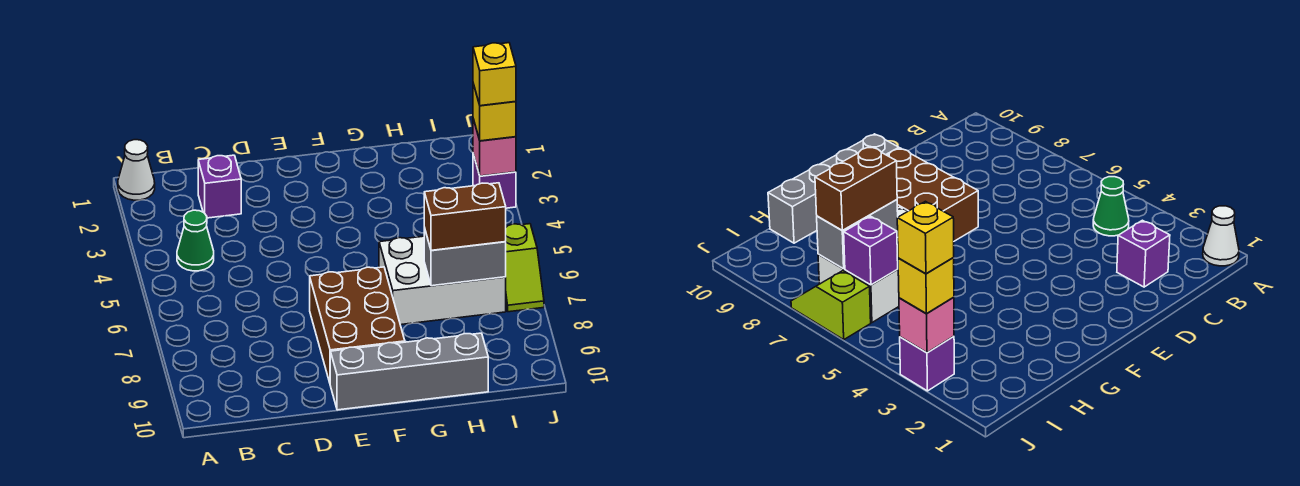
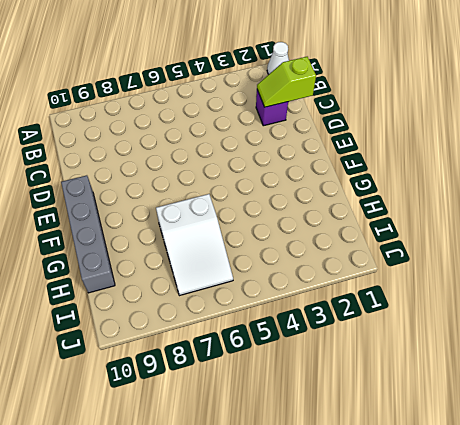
lime 1x2 slope [257,57,316,107] -> lime 1x2 slope moved to [506,224,544,312]
white 2x3 slope [156,194,233,296] -> white 2x3 brick [379,236,506,325]
none -> green 1x1 cone [177,210,214,271]
none -> brown 2x3 brick [310,267,405,383]
none -> purple 1x1 brick [473,154,516,208]

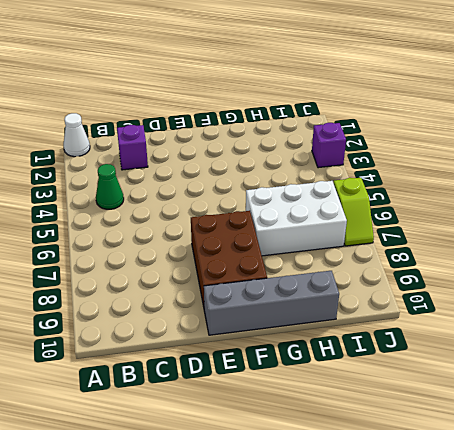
none -> grey 1x2 brick [424,228,506,286]
none -> purple 1x1 brick [844,216,898,285]
none -> pink 1x1 brick [473,119,516,176]

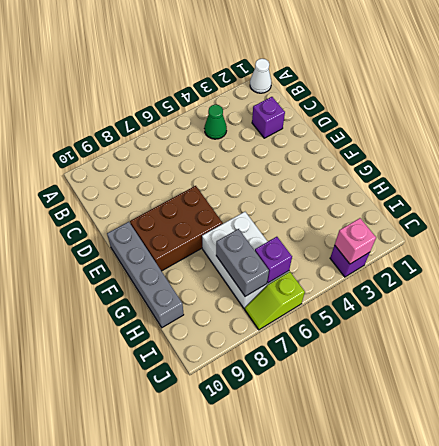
none -> brown 1x2 brick [424,183,506,250]
none -> yellow 1x1 brick [473,84,516,141]
none -> yellow 1x1 brick [473,43,516,106]

